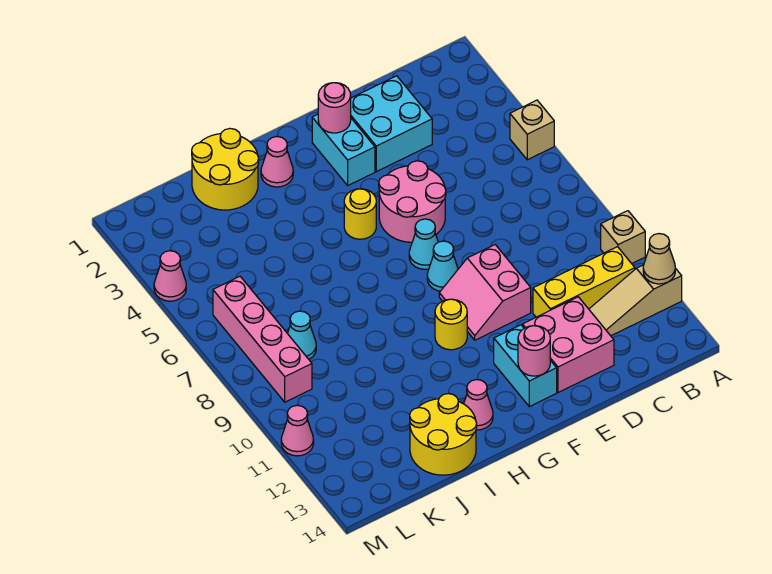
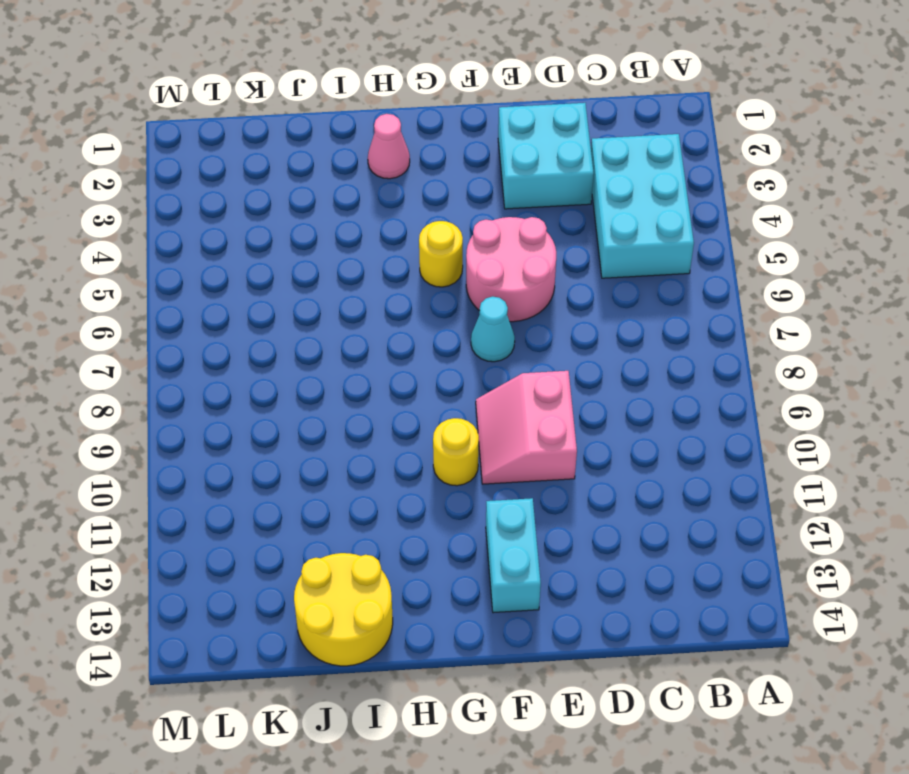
cyan 2x3 brick [591,134,694,278] -> none
none -> tan 1x1 brick [510,100,554,160]
none -> tan 1x1 brick [601,211,645,264]
none -> tan 1x3 slope [589,265,682,336]

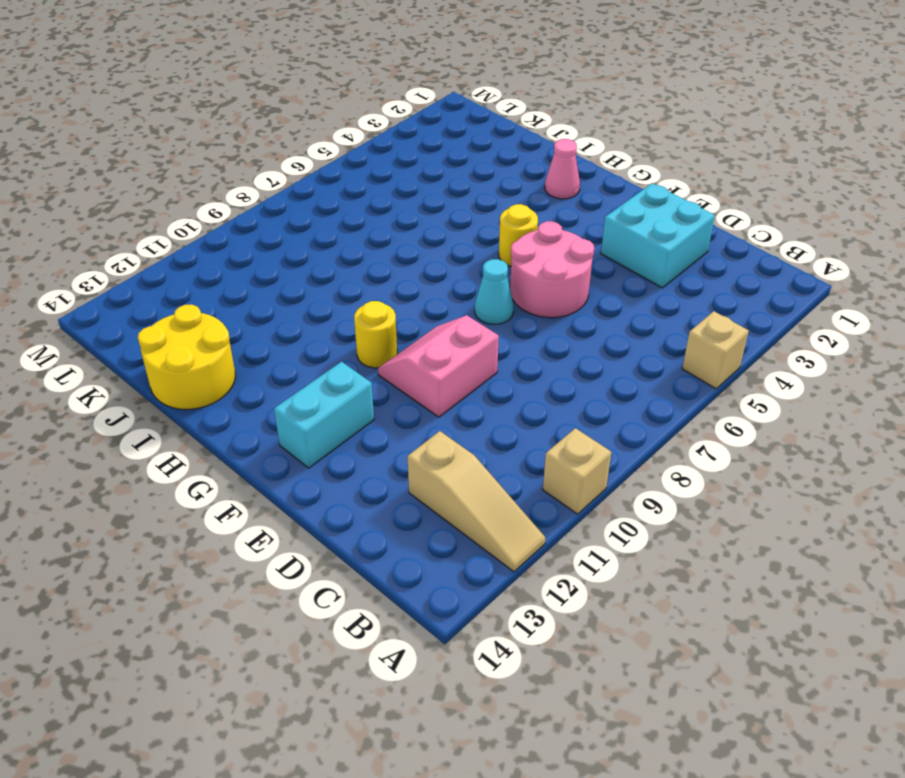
tan 1x3 slope [408,431,545,572] -> tan 1x3 slope turned to [589,265,682,336]
none -> yellow 1x3 brick [533,247,635,317]
none -> pink 2x2 brick [522,297,614,392]
none -> cyan 1x2 brick [312,114,375,185]

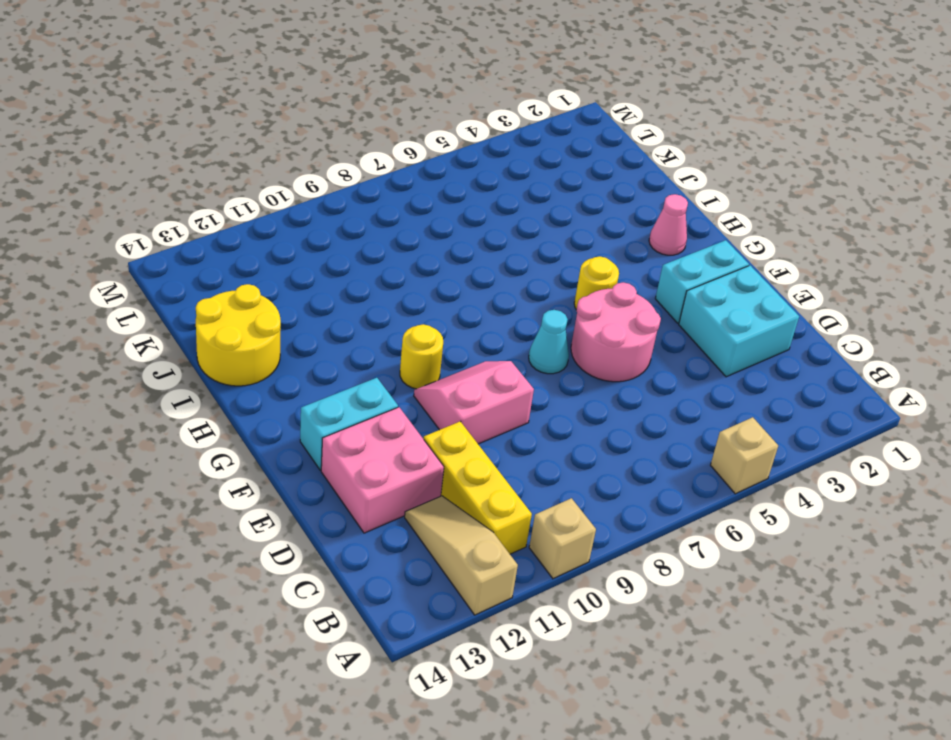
none -> cyan 1x1 cone [427,241,458,291]
none -> pink 1x1 cone [464,380,493,430]
none -> yellow 2x2 round brick [192,129,259,210]

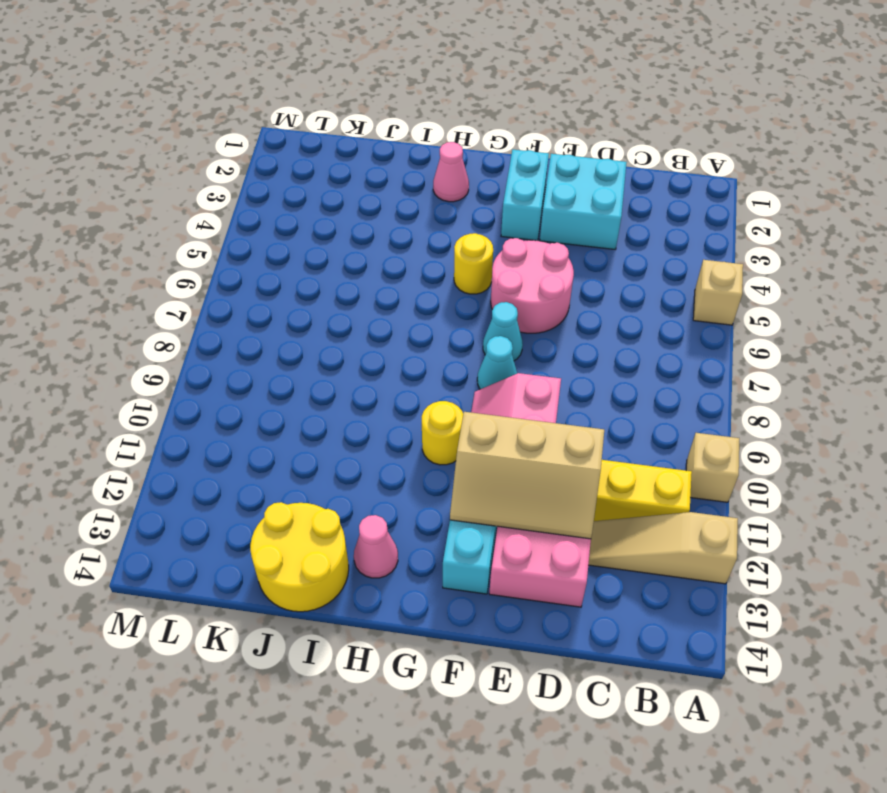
tan 2x3 slope [450,412,604,539] -> none
none -> yellow 2x2 round brick [192,129,259,210]
none -> cyan 1x1 cone [287,311,316,359]
none -> pink 1x4 brick [213,277,312,402]

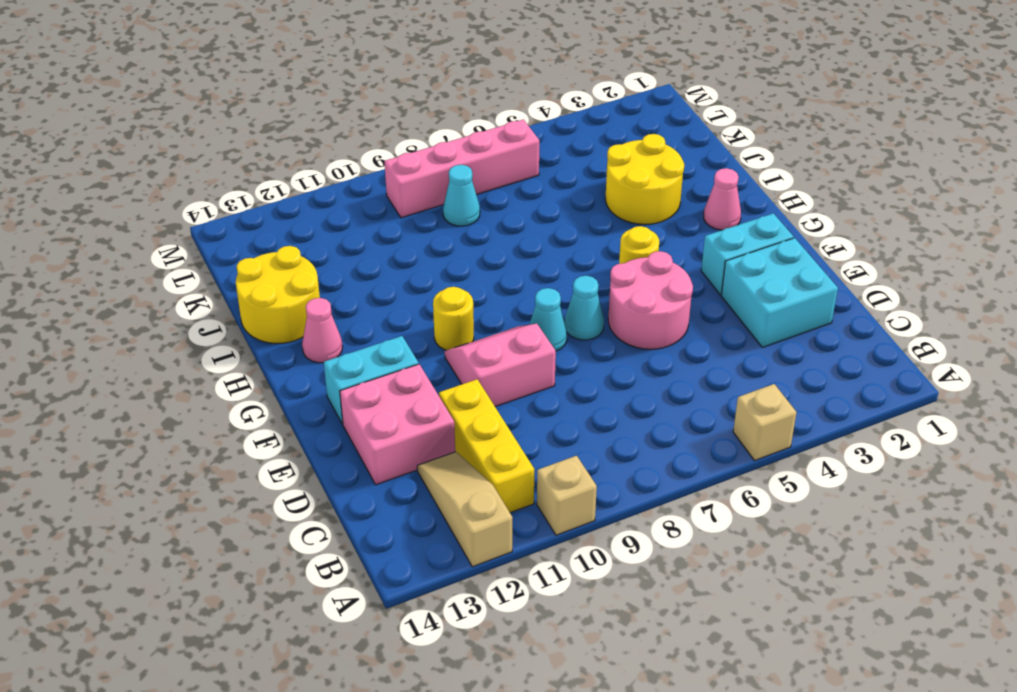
yellow 2x2 round brick [605,134,684,224] -> yellow 2x2 round brick moved to [192,129,259,210]
none -> pink 1x1 cone [154,251,186,301]
none -> pink 1x1 cone [281,405,314,456]
none -> tan 1x1 cone [643,234,675,284]

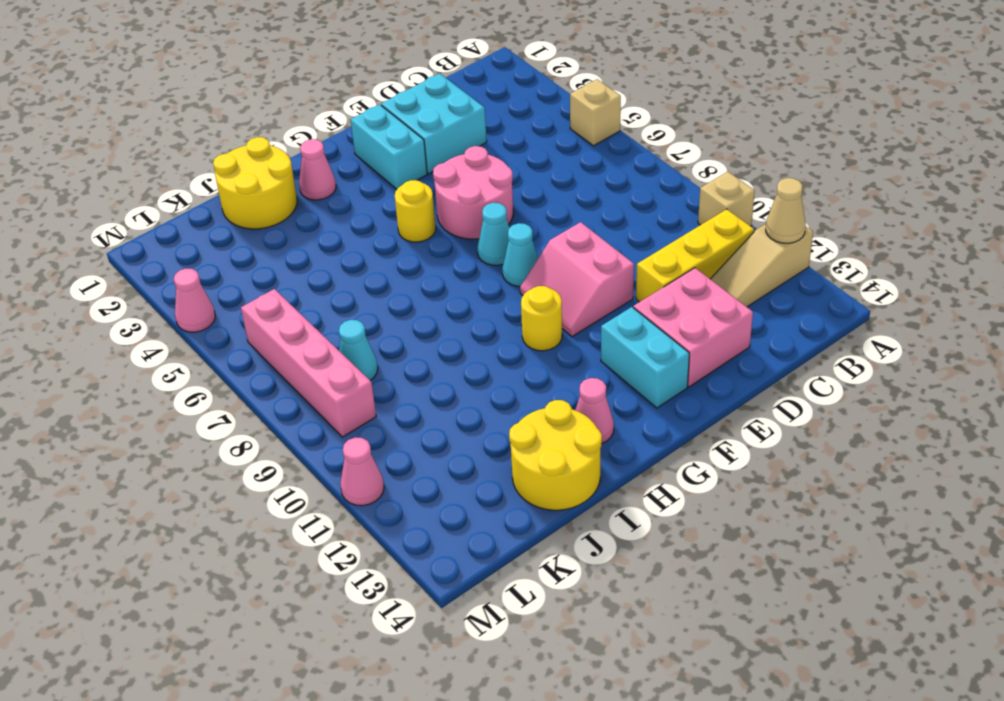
none -> pink 1x1 round brick [318,83,351,133]
none -> pink 1x1 round brick [518,326,550,376]

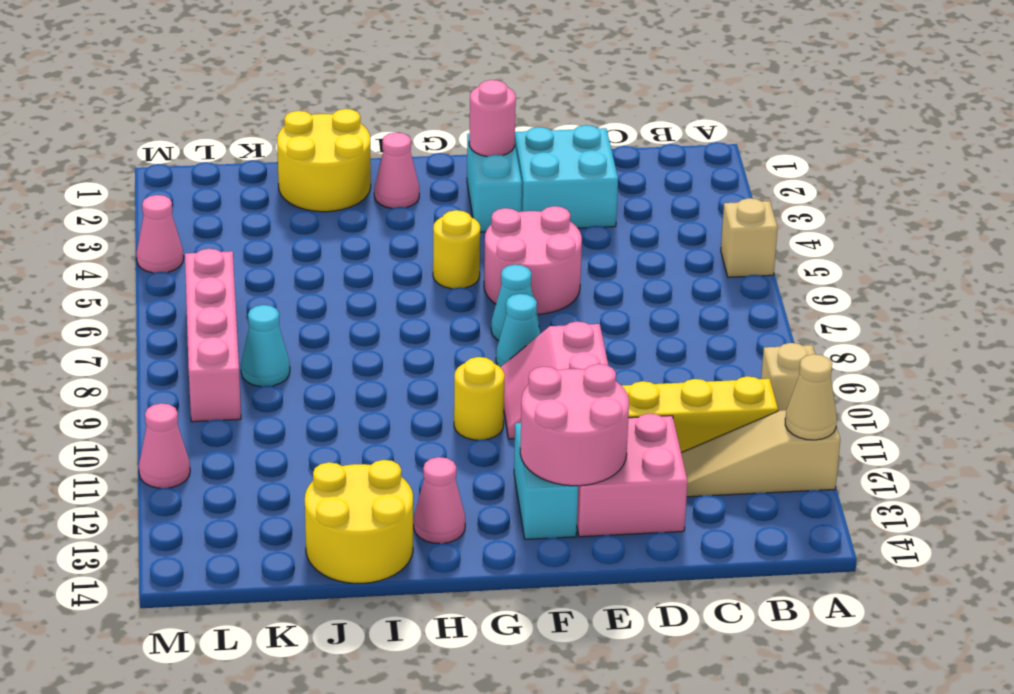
pink 2x2 round brick [520,364,629,486] -> pink 1x1 round brick [518,326,550,376]

